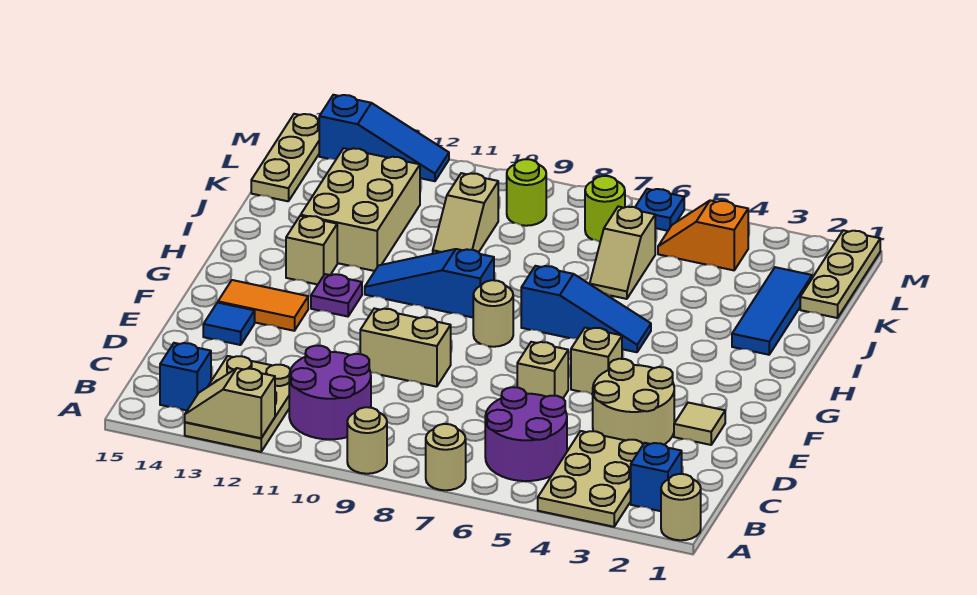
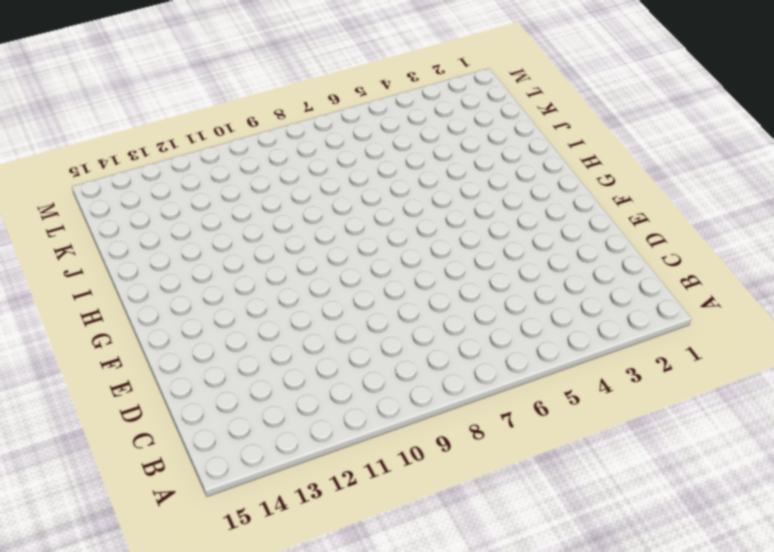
none -> tan 1x1 round brick [661,474,701,540]
none -> tan 2x3 plate [538,431,643,527]
none -> tan 1x1 round brick [426,424,466,490]
none -> tan 1x1 round brick [347,407,387,474]

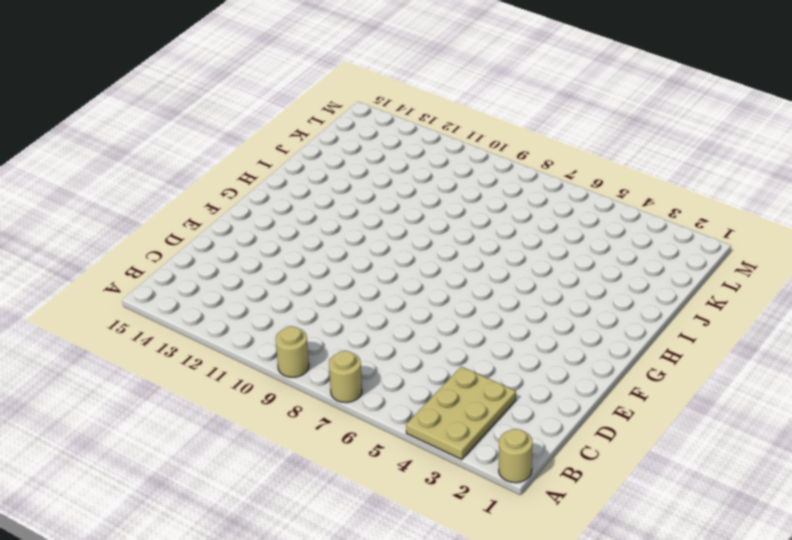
none -> tan 2x3 plate [185,356,291,452]
none -> blue 1x1 brick [631,443,682,511]
none -> purple 2x2 round brick [485,387,567,481]
none -> purple 2x2 round brick [289,346,371,439]

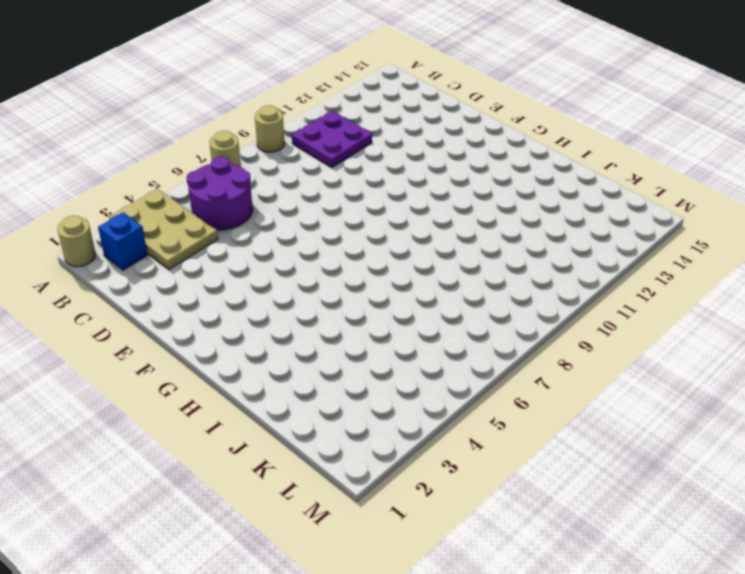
purple 2x2 plate [292,111,372,168] -> purple 2x2 round brick [289,346,371,439]
none -> tan 2x3 plate [185,356,291,452]
none -> blue 1x1 brick [160,343,211,410]
none -> tan 2x2 round brick [593,359,674,445]
none -> tan 1x1 tile [674,403,725,445]

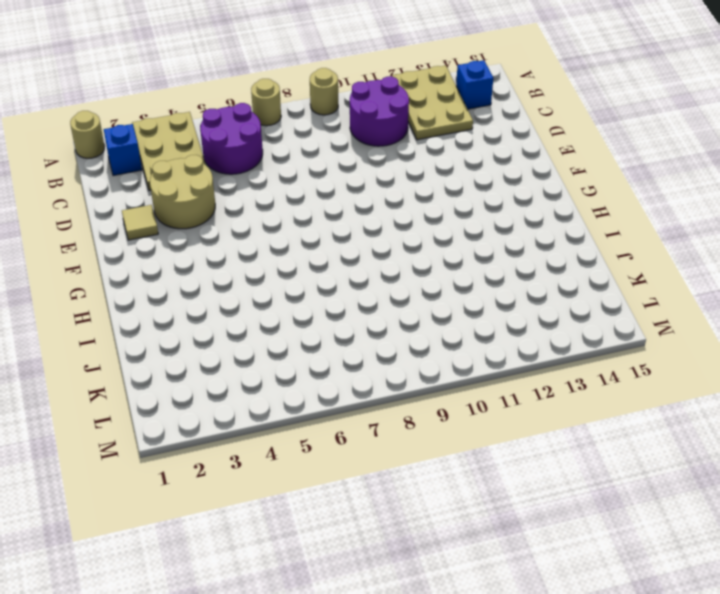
none -> tan 1x1 brick [517,342,568,398]
none -> tan 1x2 brick [360,308,451,387]
none -> blue 1x1 tile [203,303,255,345]
none -> tan 1x1 brick [571,328,622,394]

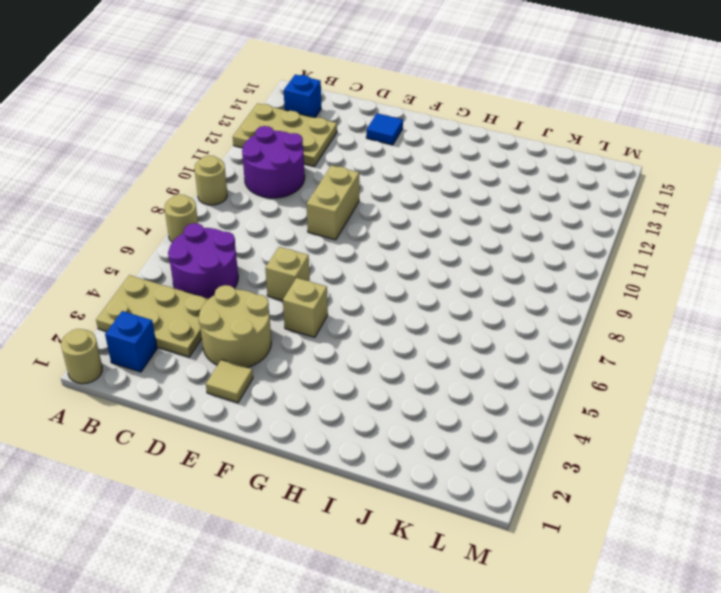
none -> orange 1x2 tile [218,280,308,331]
none -> tan 1x1 round brick [473,280,513,347]
none -> purple 1x1 plate [311,274,362,317]
none -> blue 1x3 slope [521,266,651,352]

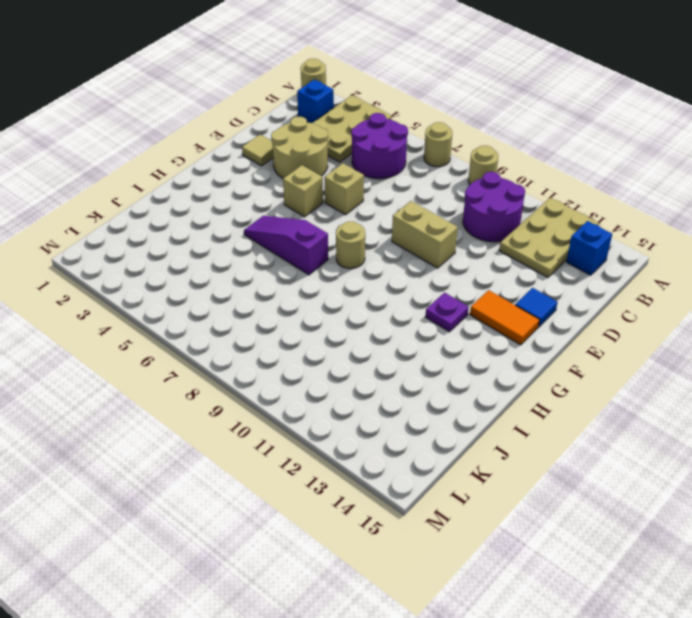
purple 1x3 slope [244,216,328,275] -> blue 1x3 slope [521,266,651,352]
none -> blue 1x3 slope [365,249,494,317]
none -> tan 1x1 brick [286,216,337,285]
none -> blue 1x3 tile [732,267,812,355]
none -> tan 2x3 brick [301,148,420,271]

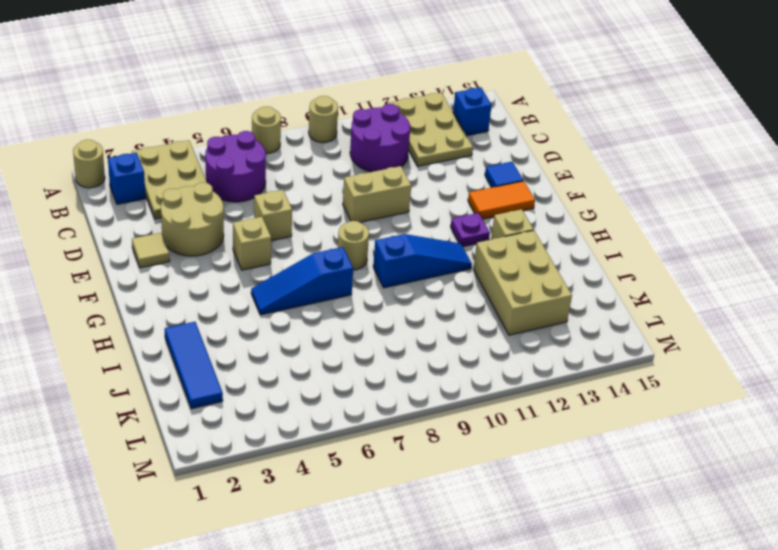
none -> tan 1x2 slope [590,207,655,299]
none -> tan 1x2 slope [433,173,498,254]
none -> tan 1x3 plate [800,230,880,318]
none -> tan 1x3 plate [251,114,319,201]

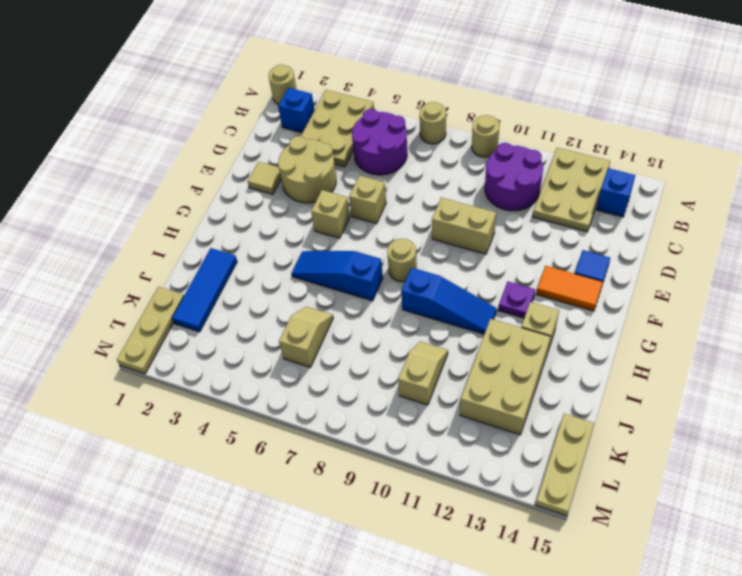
none -> orange 1x2 slope [658,200,748,270]
none -> lime 1x1 round brick [585,176,625,242]
none -> lime 1x1 round brick [507,159,546,226]
none -> blue 1x1 plate [635,189,684,231]

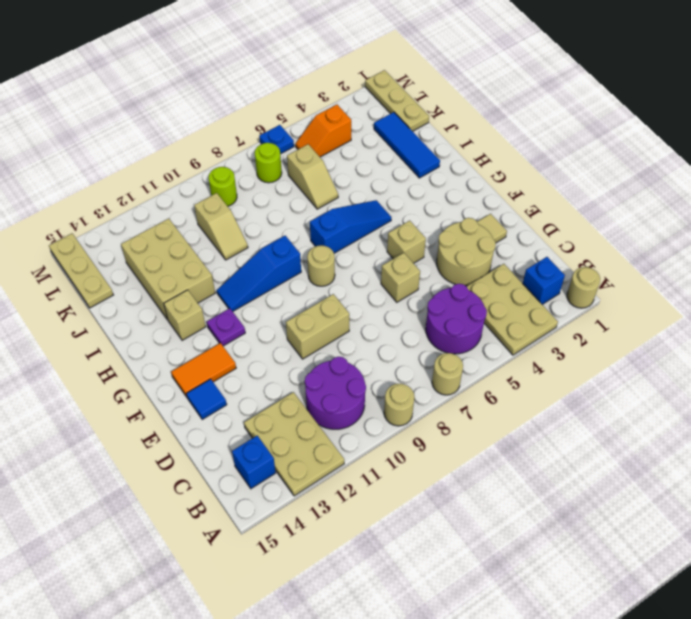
none -> blue 1x3 slope [319,95,449,181]
none -> tan 1x2 slope [185,368,275,438]

